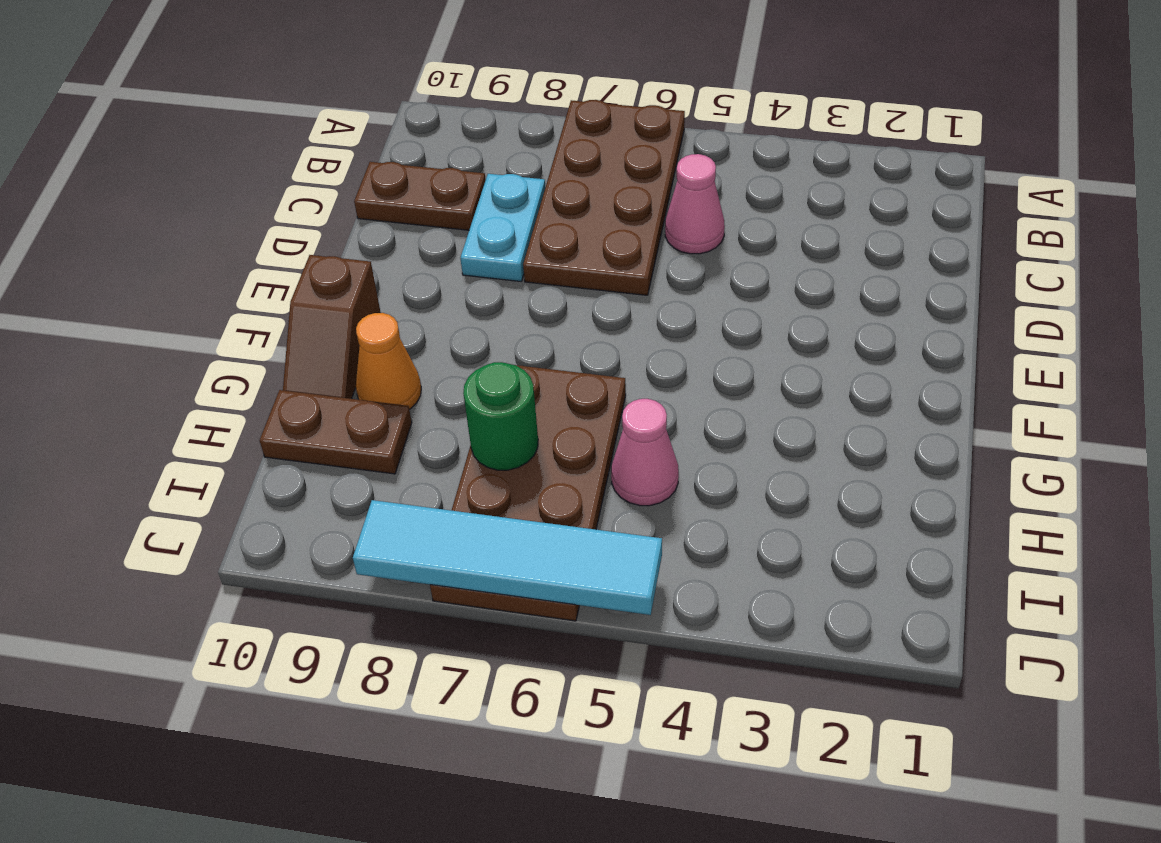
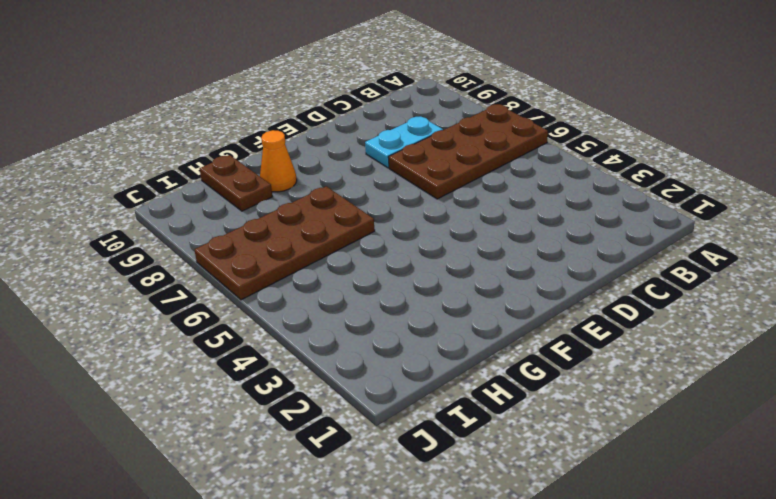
none -> pink 1x1 cone [665,154,725,254]
none -> brown 1x2 plate [354,162,486,230]

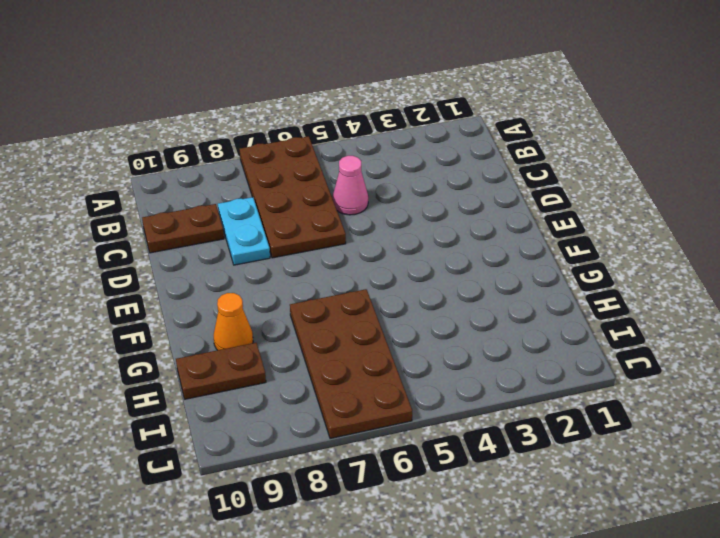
none -> brown 1x2 slope [283,255,381,399]
none -> pink 1x1 cone [611,399,679,506]

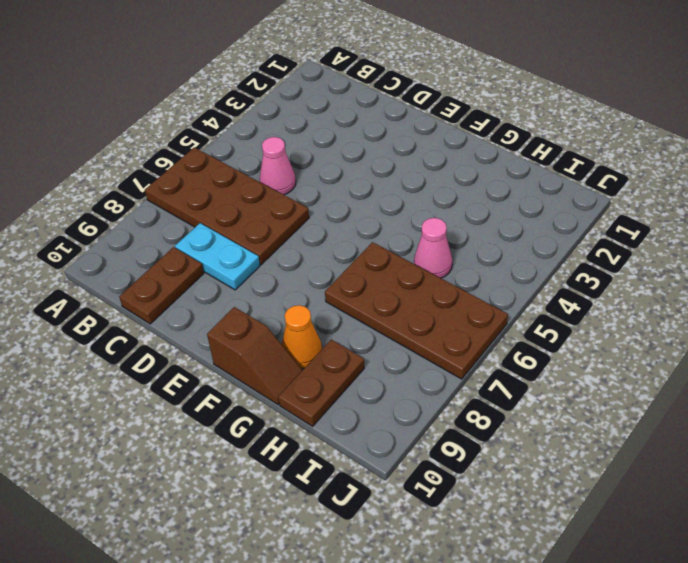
none -> green 1x1 round brick [463,362,538,470]
none -> cyan 1x4 tile [353,500,662,615]

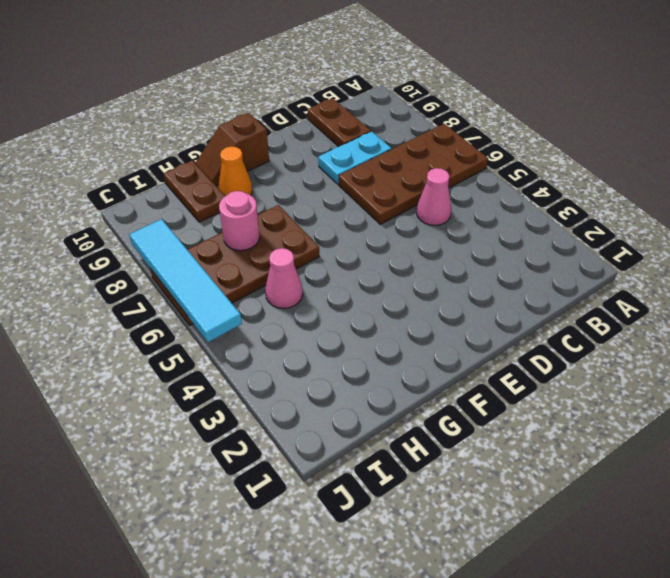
pink 1x1 round brick [219,191,260,251] -> green 1x1 round brick [463,362,538,470]

